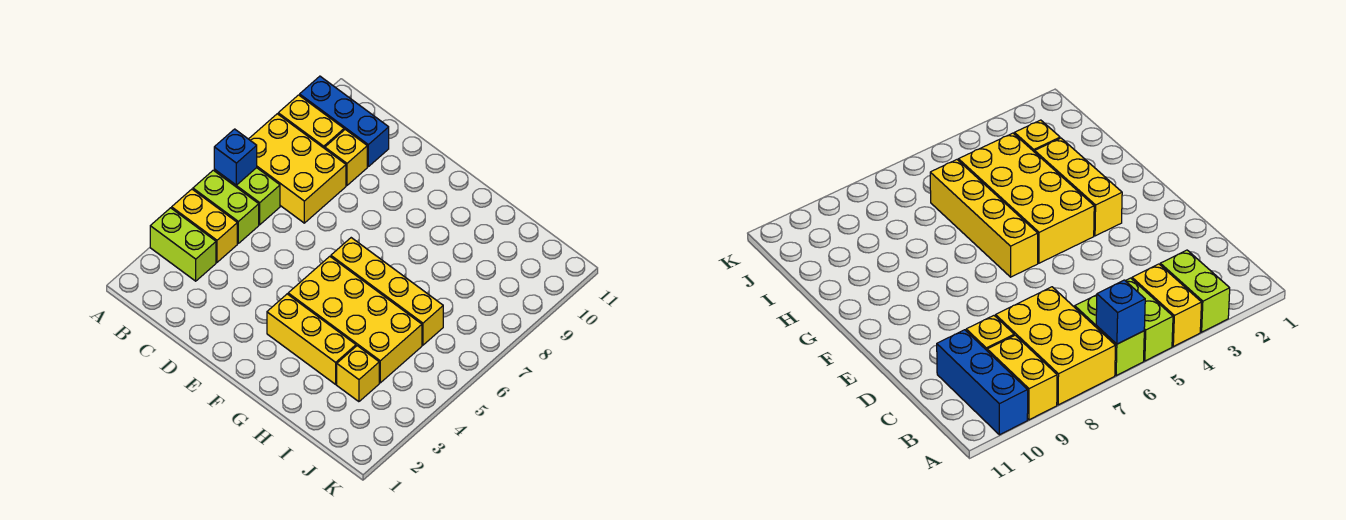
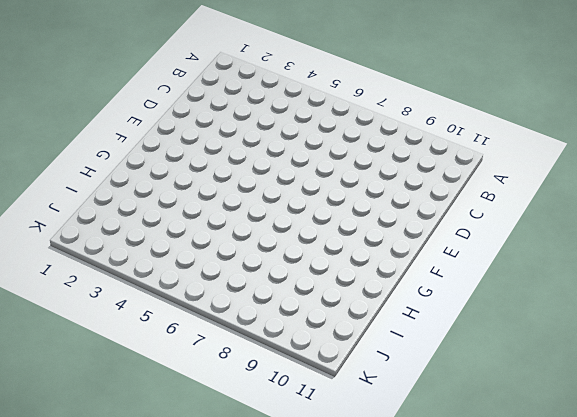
none -> lime 1x2 brick [150,208,216,281]
none -> yellow 1x2 brick [172,189,237,262]
none -> lime 1x2 brick [193,170,259,243]

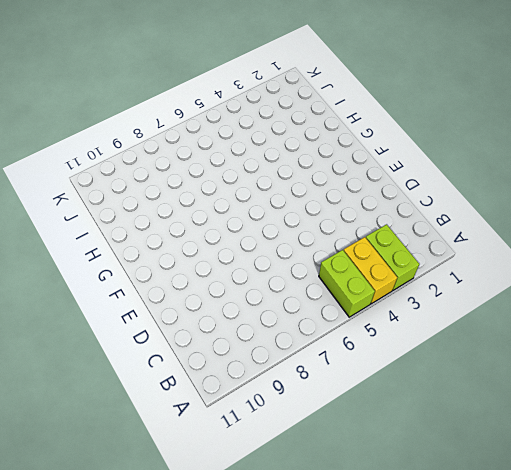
none -> lime 1x2 brick [214,168,280,225]
none -> yellow 2x3 brick [249,114,346,223]
none -> yellow 1x2 brick [278,95,344,149]

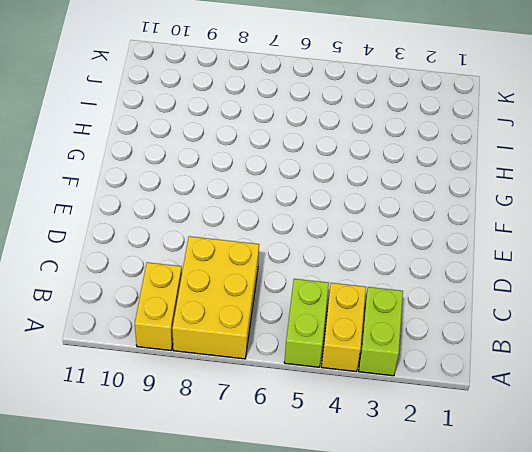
none -> lime 1x2 brick [214,168,280,225]
none -> blue 1x3 brick [300,76,389,167]
none -> yellow 1x1 brick [325,130,367,185]

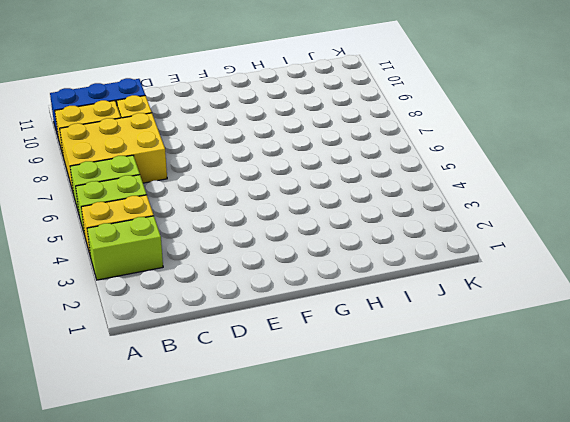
none -> yellow 1x3 brick [267,294,356,384]
none -> yellow 2x4 brick [288,256,422,383]
none -> yellow 1x4 brick [331,238,443,345]

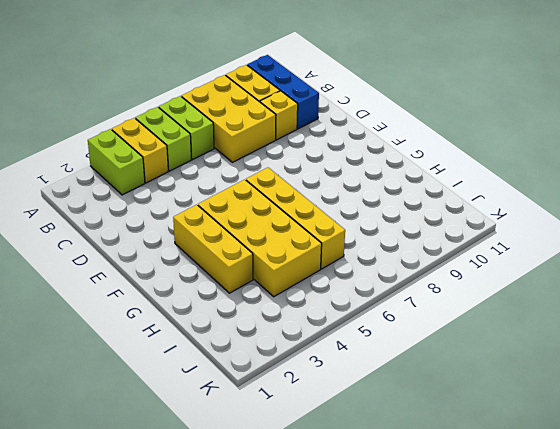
none -> yellow 1x1 brick [337,346,379,402]
none -> blue 1x1 brick [214,129,257,185]

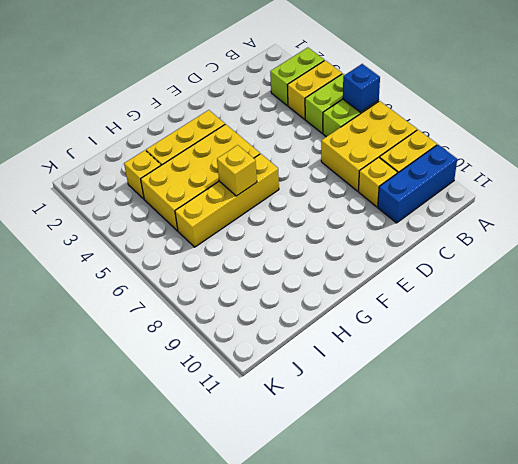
yellow 1x1 brick [217,145,257,196] -> none

